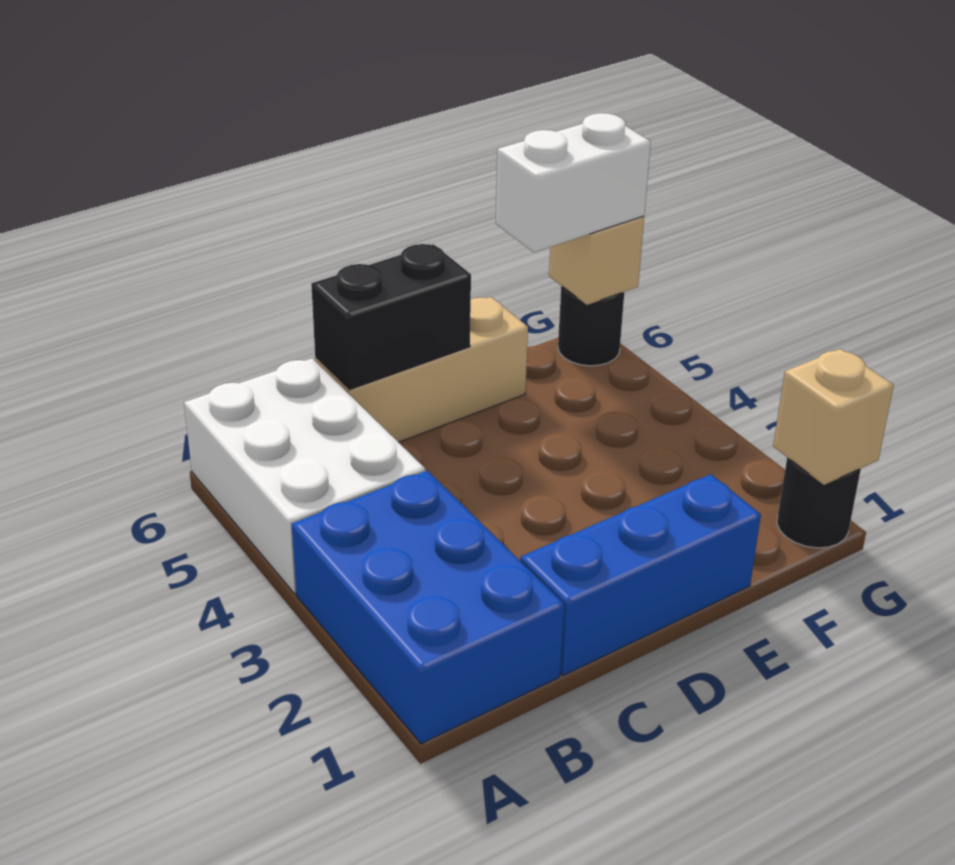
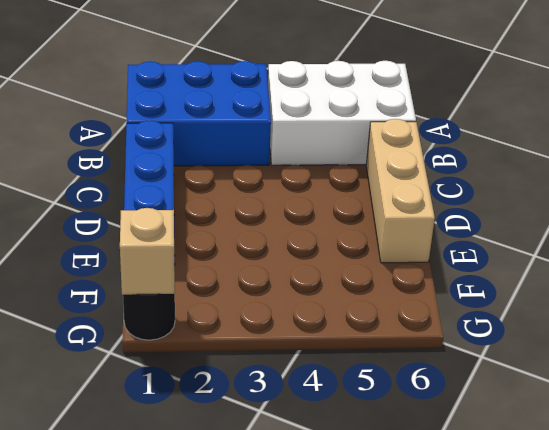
none -> black 1x1 round brick [558,286,624,366]
none -> black 1x2 brick [311,244,471,389]

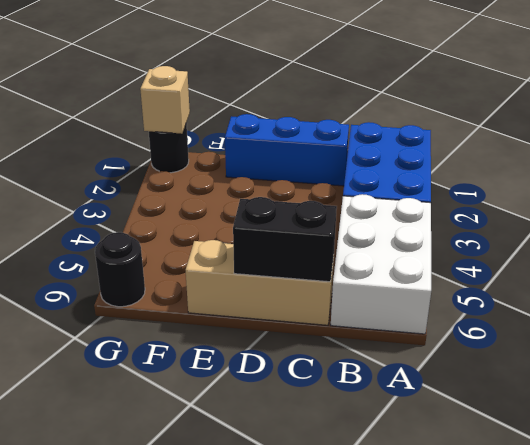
none -> tan 1x1 brick [549,216,644,305]
none -> white 1x2 brick [496,113,651,252]

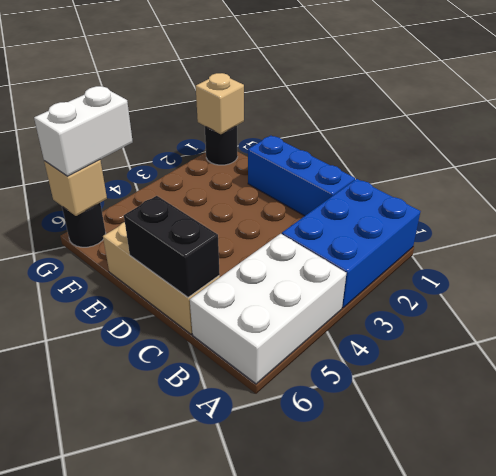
white 1x2 brick [34,86,133,176] -> white 1x2 brick turned to [496,113,651,252]

